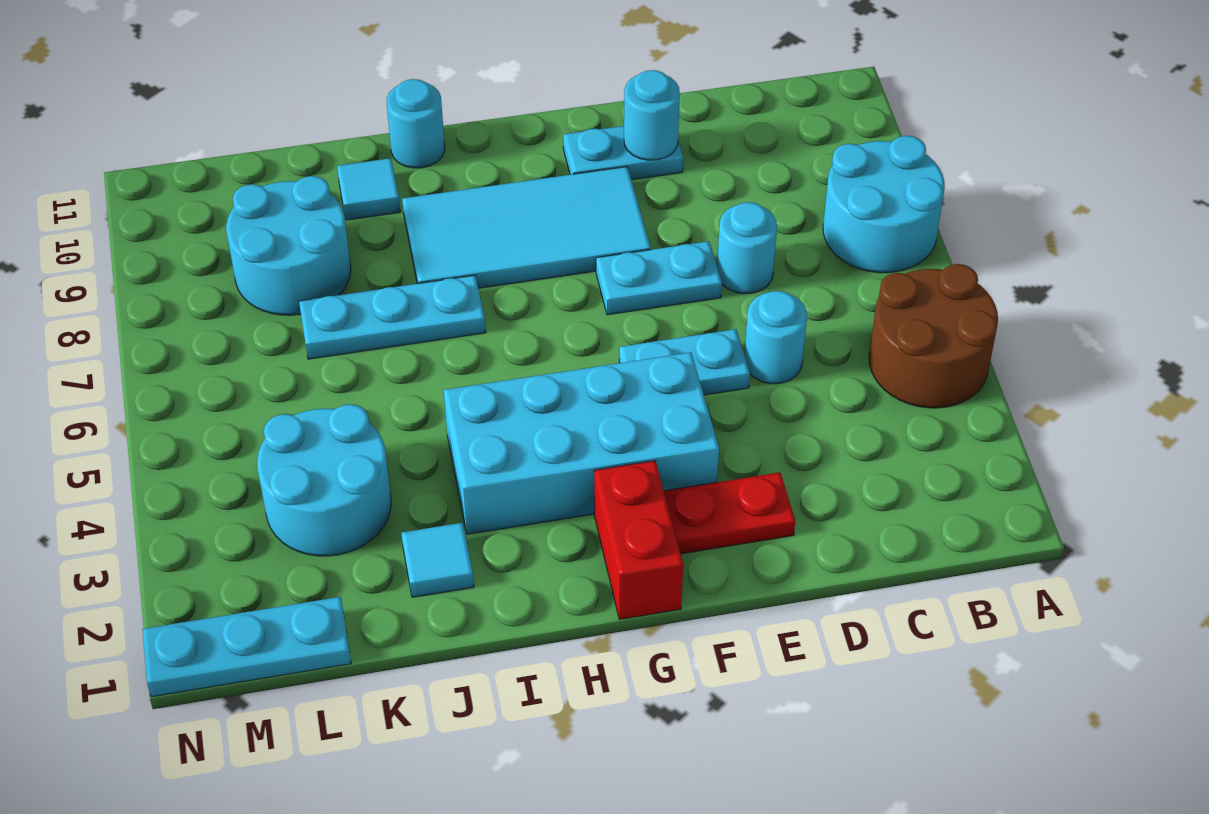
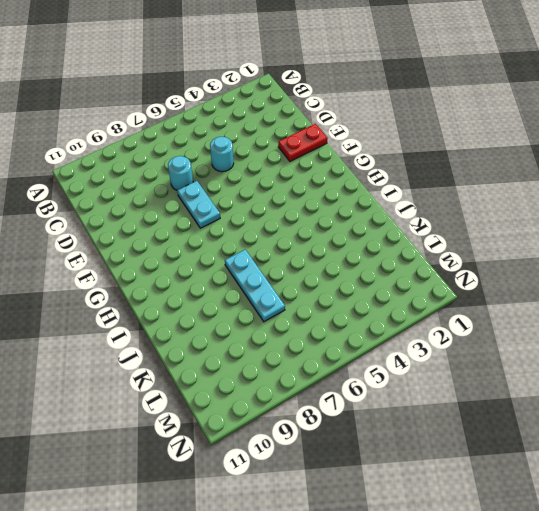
red 1x2 plate [278,124,328,161] -> red 1x2 plate turned to [664,472,795,554]
none -> brown 2x2 round brick [869,264,998,408]
none -> cyan 2x2 round brick [823,136,945,273]
none -> cyan 1x2 plate [619,329,750,395]

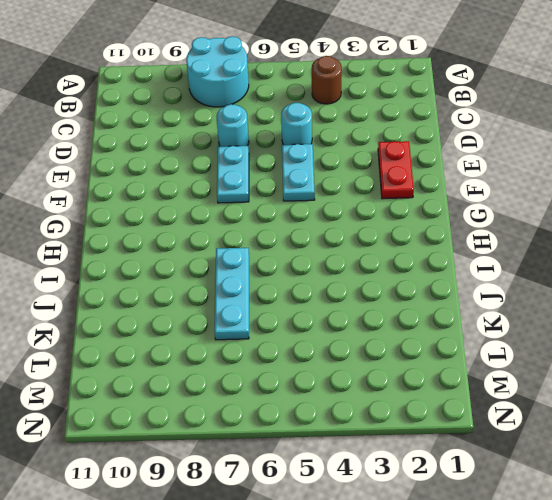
brown 1x1 round brick [312,56,342,104] -> brown 2x2 round brick [869,264,998,408]
none -> cyan 1x2 plate [563,126,683,180]
none -> cyan 2x4 brick [444,352,719,534]
none -> cyan 2x4 tile [402,167,651,288]

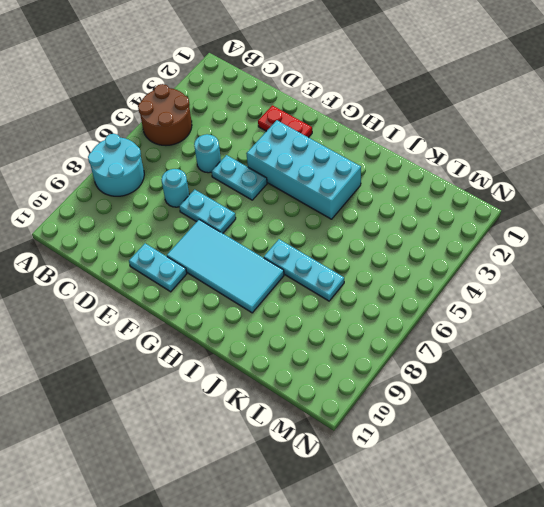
none -> red 1x2 brick [594,461,683,619]
none -> cyan 1x1 round brick [387,79,445,168]
none -> cyan 1x1 tile [401,523,474,597]

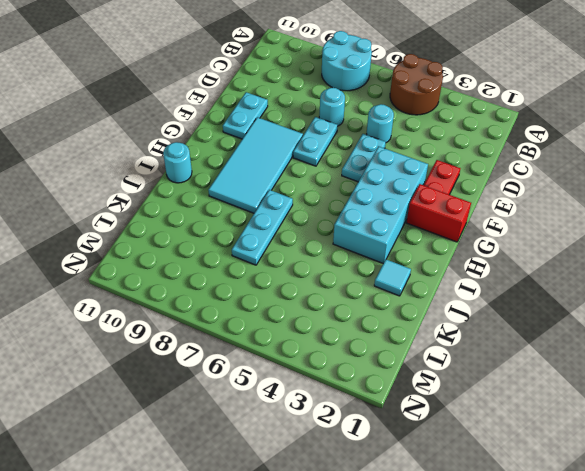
none -> cyan 1x1 tile [337,158,400,220]
none -> cyan 2x2 round brick [257,404,391,556]
none -> cyan 2x2 round brick [226,176,351,315]

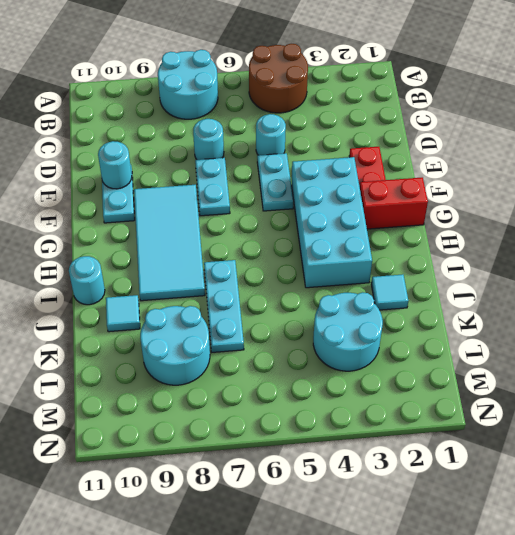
none -> cyan 1x3 plate [142,597,351,697]

